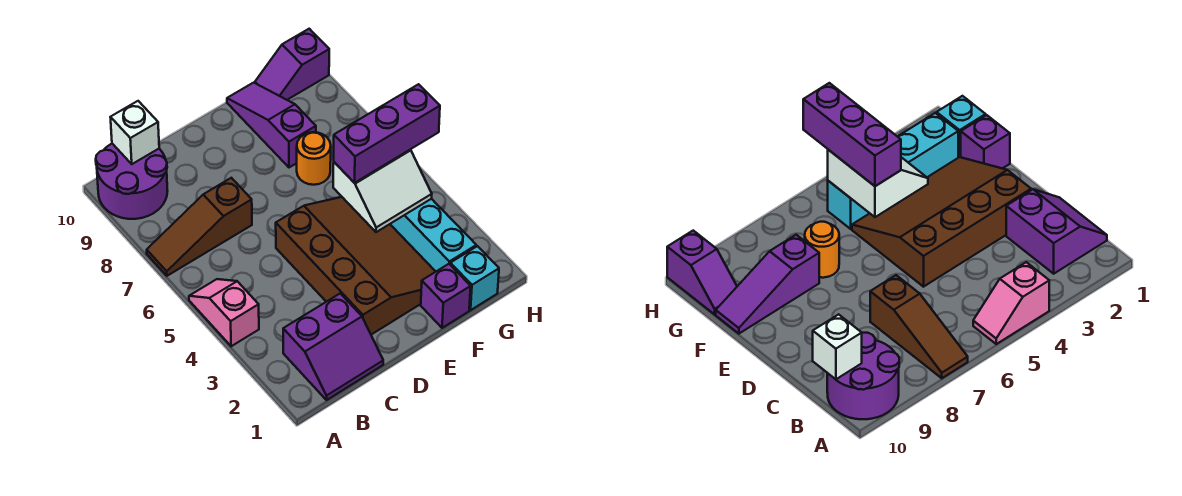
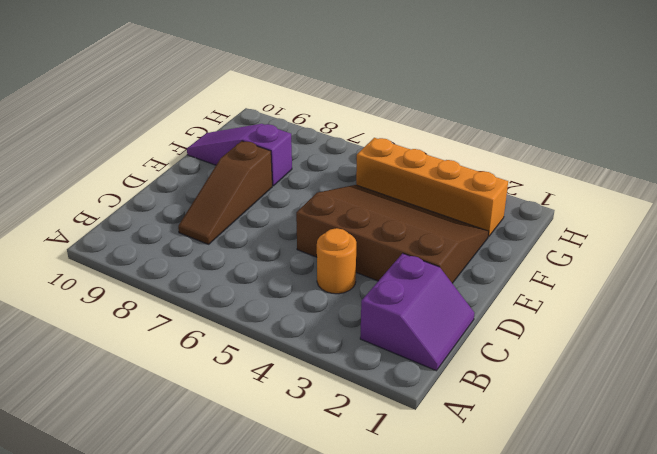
orange 1x1 round brick [317,228,356,294] -> orange 1x1 round brick moved to [297,132,331,185]
brown 1x3 slope [178,141,272,244] -> brown 1x3 slope moved to [147,178,252,276]
orange 1x4 brick [356,138,508,237] -> cyan 1x4 brick [390,199,476,271]
none -> pink 1x2 slope [189,279,259,346]
none -> purple 2x2 round brick [96,144,168,219]
none -> purple 1x1 brick [421,264,471,328]

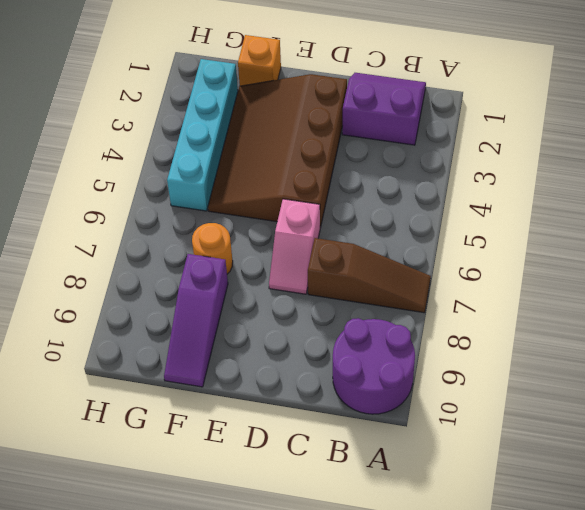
pink 1x2 slope [269,199,320,294] -> pink 1x2 slope moved to [189,279,259,346]
orange 1x1 brick [238,35,281,86] -> purple 1x1 brick [421,264,471,328]
none -> cyan 1x1 brick [450,246,499,310]
none -> purple 1x2 slope [255,29,329,100]
none -> white 1x1 brick [110,101,159,164]

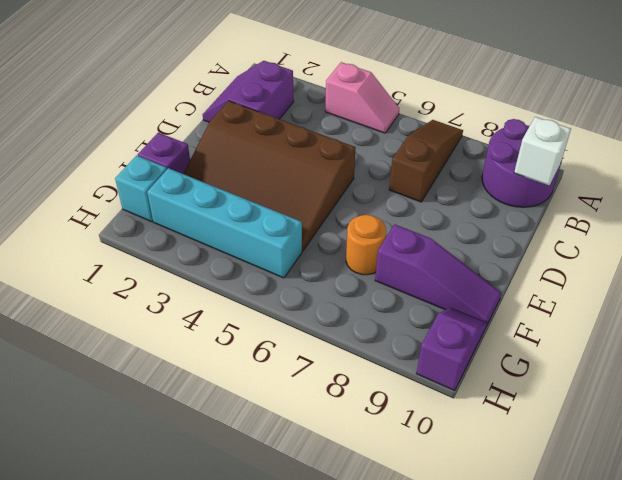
none -> white 2x2 slope [333,150,432,232]
none -> purple 1x3 brick [334,84,440,183]

